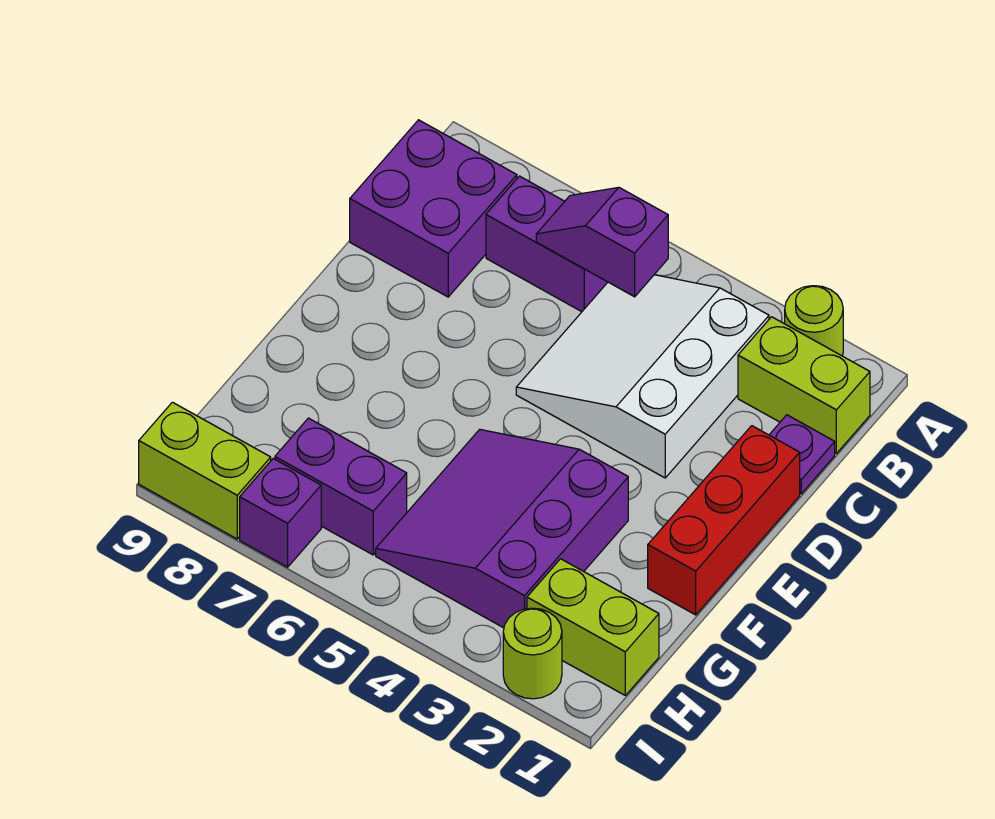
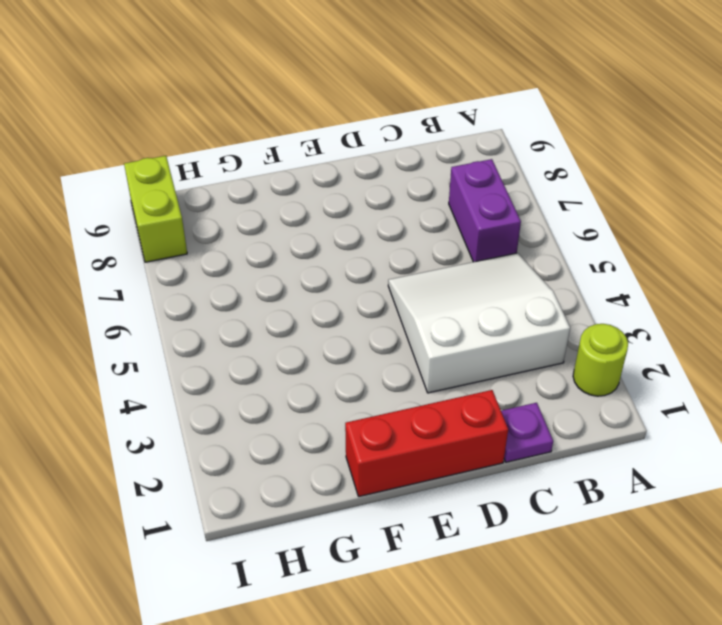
none -> lime 1x2 brick [738,317,870,453]
none -> purple 2x2 brick [350,120,517,297]
none -> purple 3x3 slope [376,429,628,628]

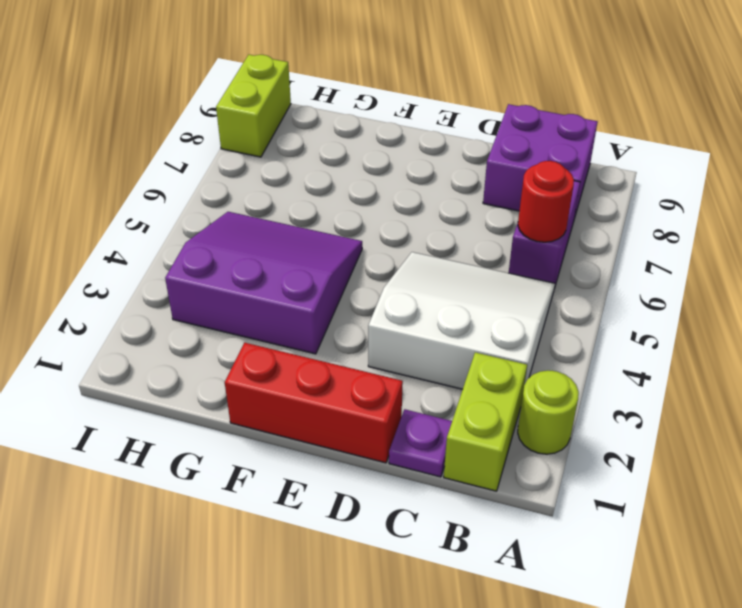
red 1x1 round brick [518,161,574,242] -> purple 1x2 slope [536,187,668,297]
none -> lime 1x2 brick [527,559,659,695]
none -> purple 1x2 brick [275,418,407,555]
none -> lime 1x1 round brick [503,608,562,699]

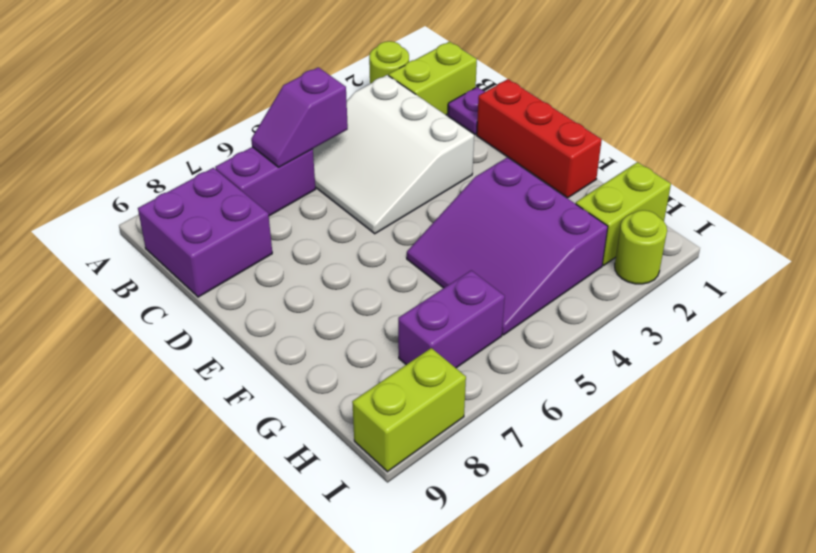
none -> purple 1x1 brick [240,459,321,567]

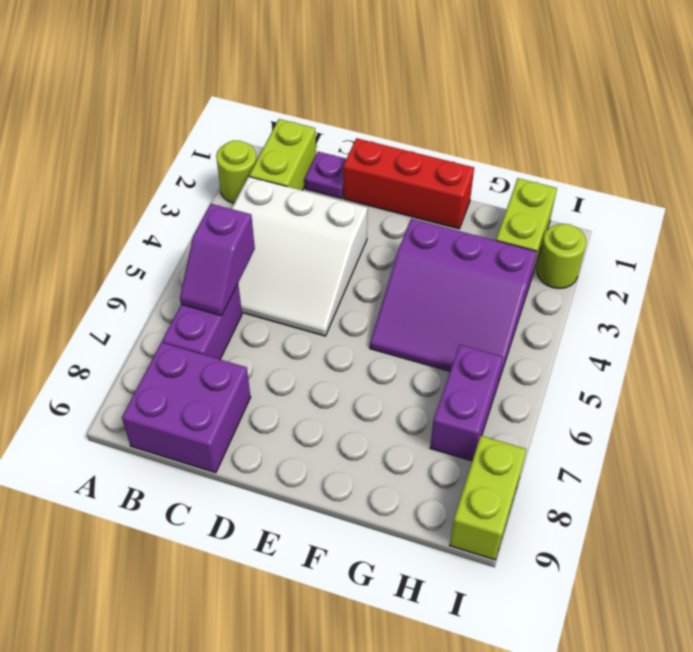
none -> purple 1x1 brick [240,459,321,567]

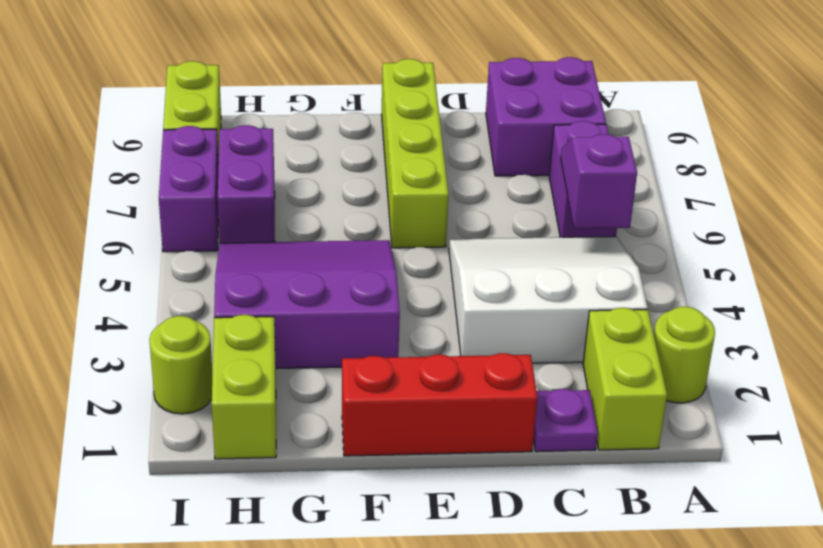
lime 1x4 brick [381,59,449,248] -> none
purple 1x2 brick [159,126,219,252] -> purple 1x1 brick [240,459,321,567]

